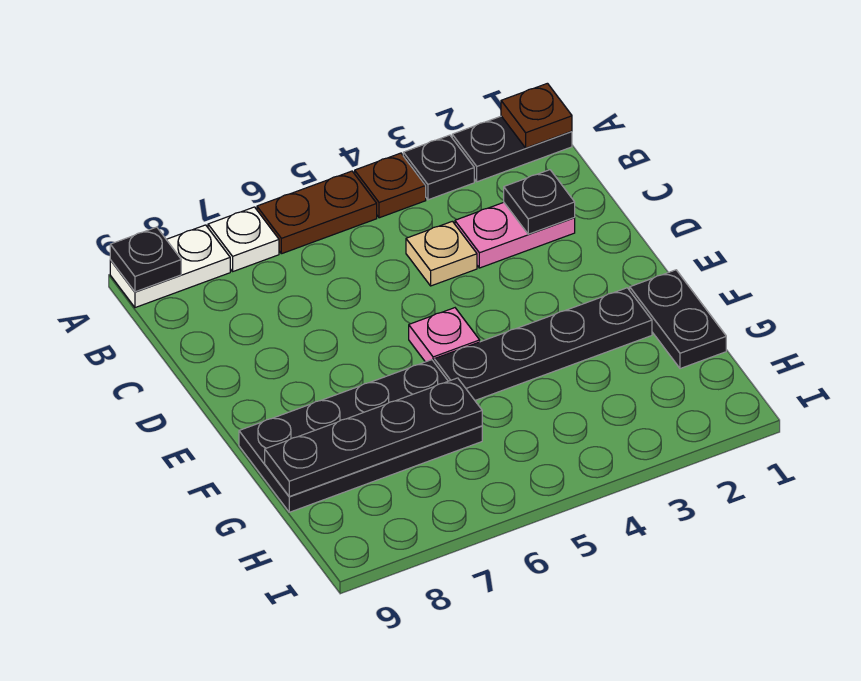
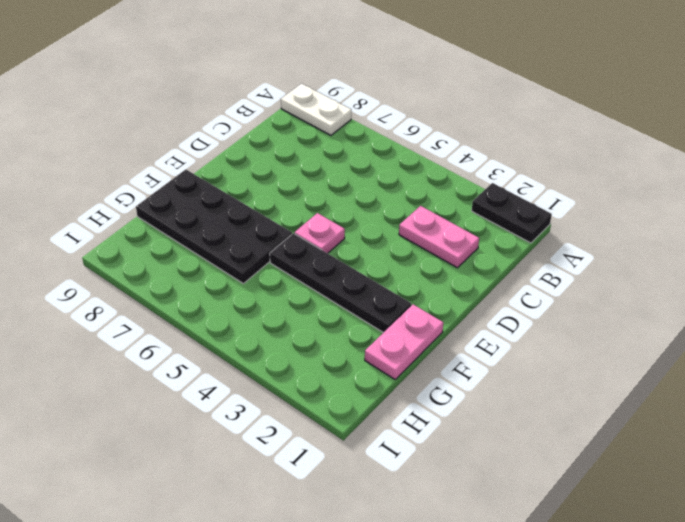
pink 1x2 plate [365,304,443,379] -> black 1x2 plate [630,270,726,369]
none -> black 1x1 plate [403,135,474,200]
none -> brown 1x1 plate [355,153,426,218]
none -> brown 1x2 plate [257,171,377,254]

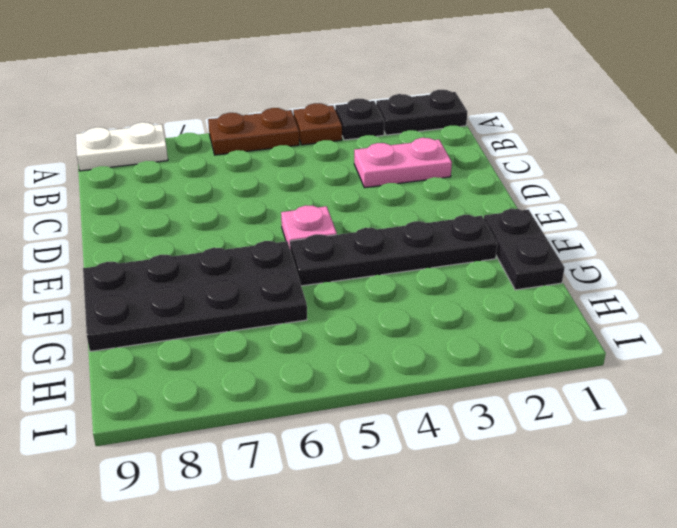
none -> white 1x1 plate [208,207,279,271]
none -> tan 1x1 plate [406,221,477,286]
none -> brown 1x1 plate [501,83,572,148]

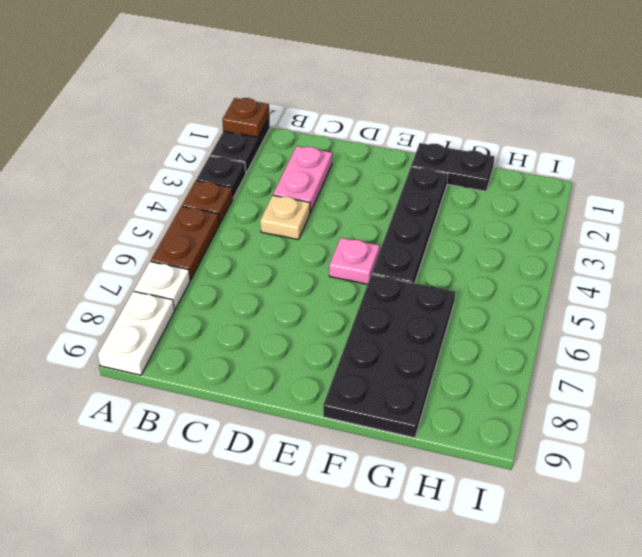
none -> black 1x1 plate [110,227,181,292]
none -> black 1x1 plate [504,170,575,234]
none -> black 1x4 plate [265,378,482,496]

